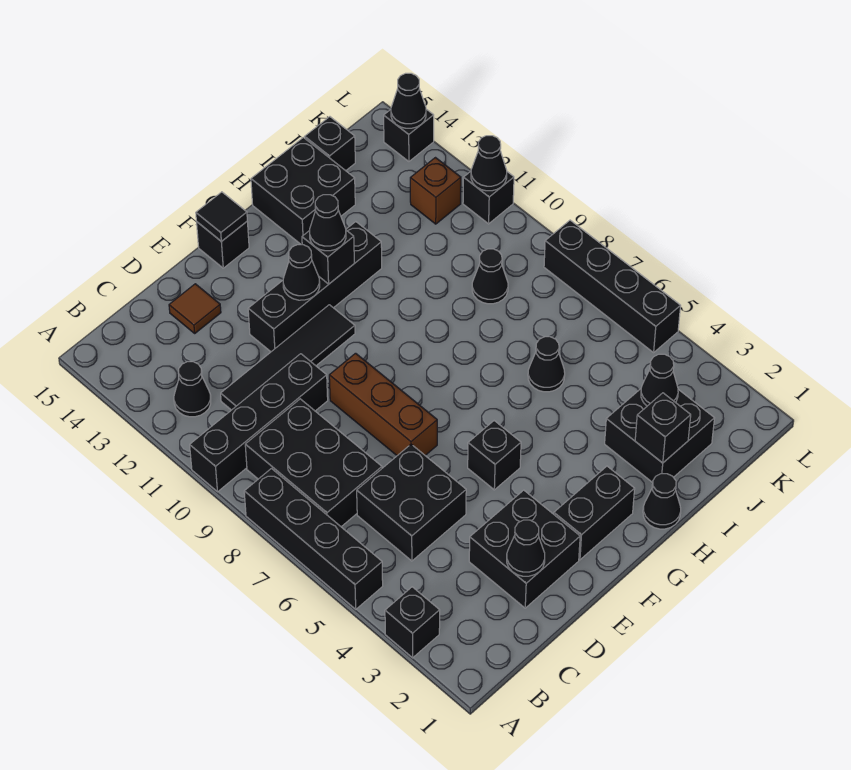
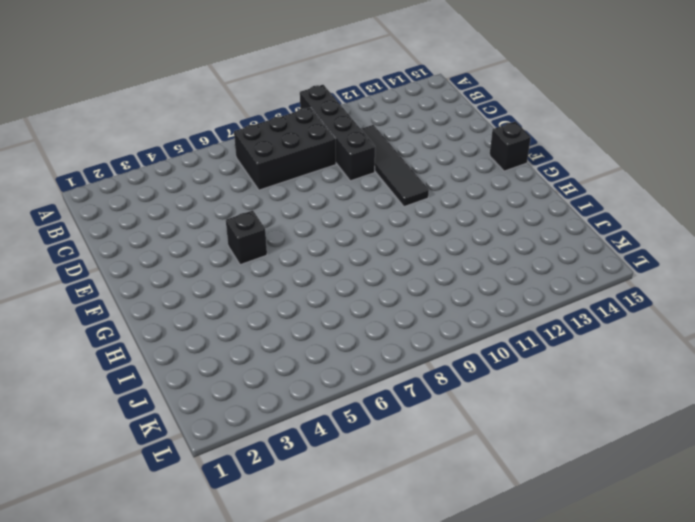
none -> black 1x1 brick [385,587,440,658]
none -> black 1x4 brick [244,469,383,609]
none -> black 1x1 cone [174,362,211,417]
none -> black 2x2 brick [357,444,466,561]

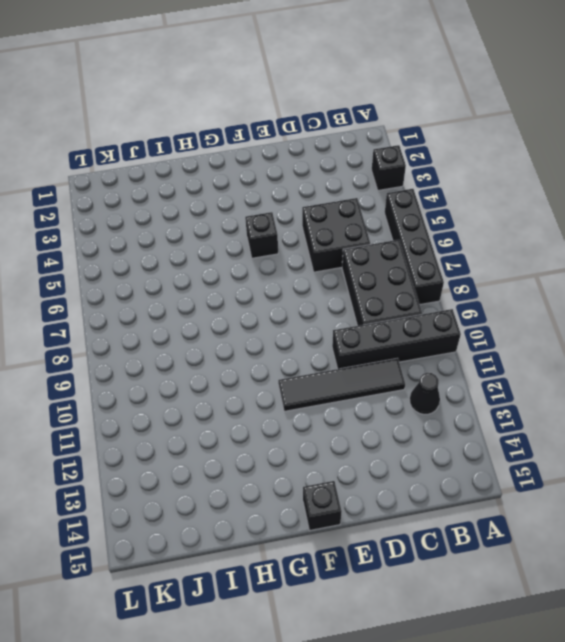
none -> black 2x2 brick [469,490,580,608]
none -> brown 1x1 tile [169,284,221,333]
none -> brown 1x3 brick [329,353,437,456]
none -> black 1x4 brick [248,222,382,352]

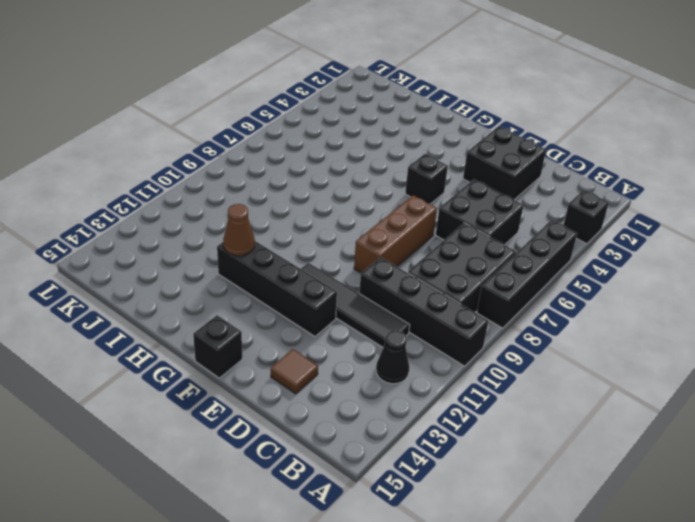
brown 1x1 cone [223,204,255,256] -> none
none -> black 1x2 brick [554,466,635,560]
none -> black 1x1 cone [643,474,681,529]
none -> black 2x2 brick [251,137,355,245]
none -> black 2x2 brick [605,389,714,483]

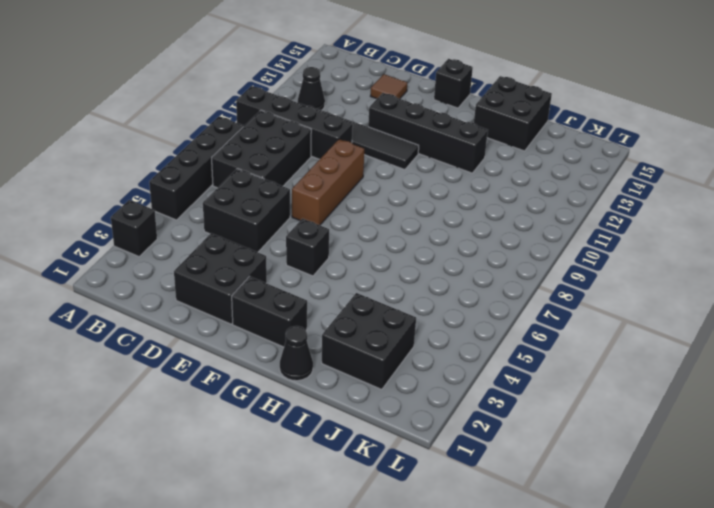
none -> black 1x1 cone [528,337,565,392]
none -> black 1x1 cone [472,249,508,304]
none -> black 1x1 brick [305,117,355,171]
none -> brown 1x1 brick [410,158,461,224]

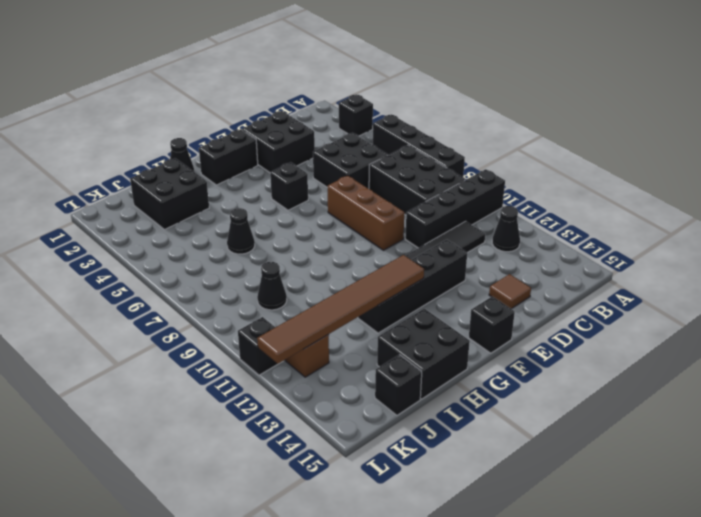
brown 1x6 tile [257,255,424,364] -> black 1x1 brick [302,230,354,284]
none -> black 1x4 brick [544,220,680,352]
none -> black 1x1 brick [384,109,434,161]
none -> black 1x1 cone [507,520,545,576]
none -> black 1x1 cone [283,245,320,300]

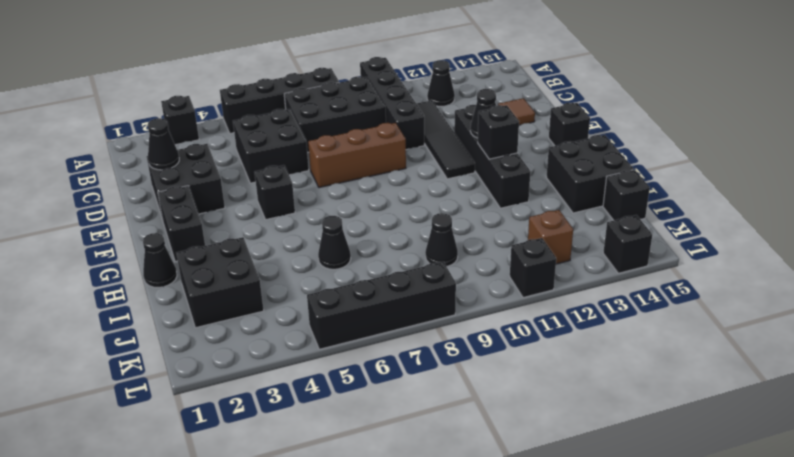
none -> black 1x1 tile [196,192,247,241]
none -> black 1x1 brick [635,393,691,463]
none -> black 1x1 cone [641,354,678,406]
none -> black 1x1 cone [471,136,507,191]

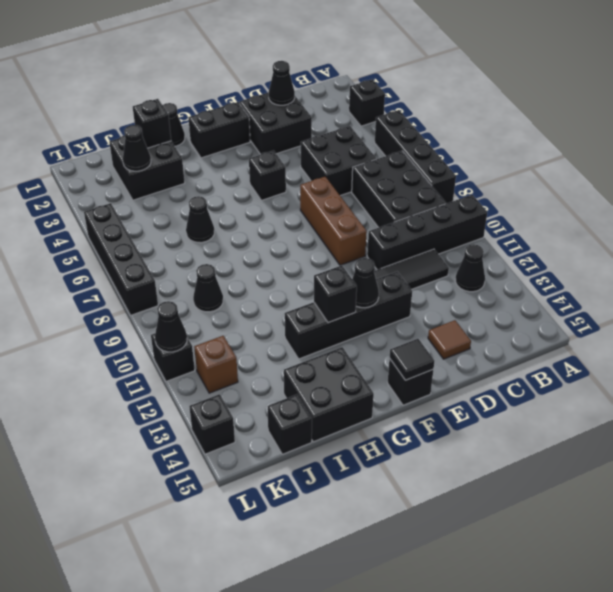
none -> black 1x1 cone [391,73,426,128]
none -> black 1x1 cone [310,195,346,251]

